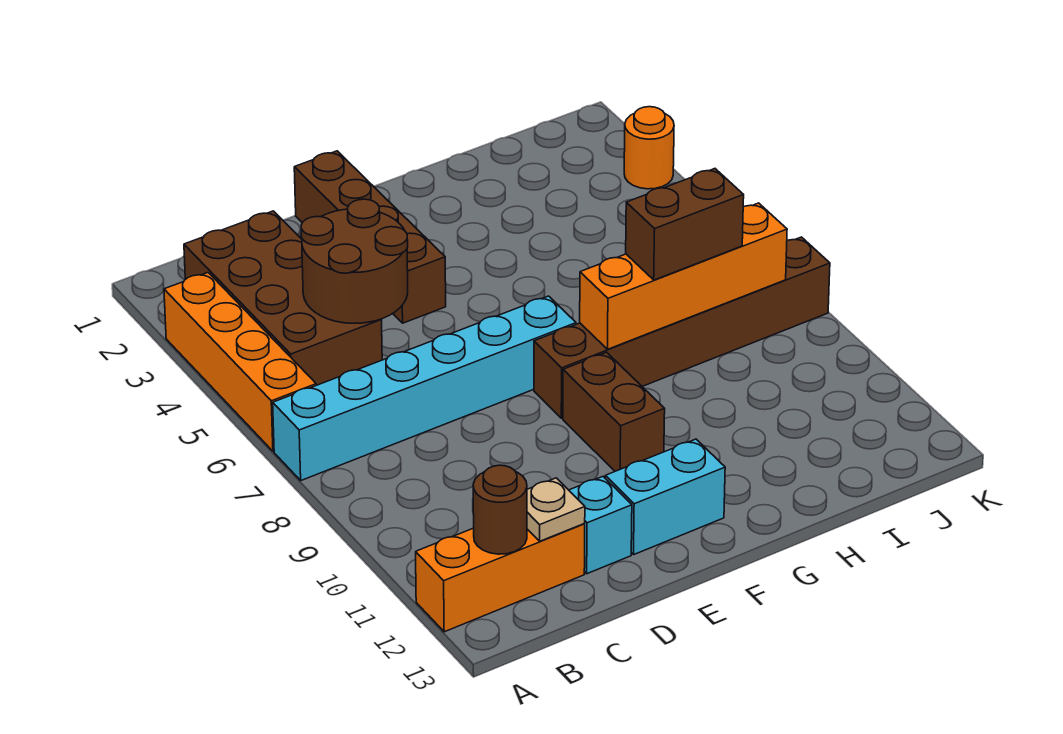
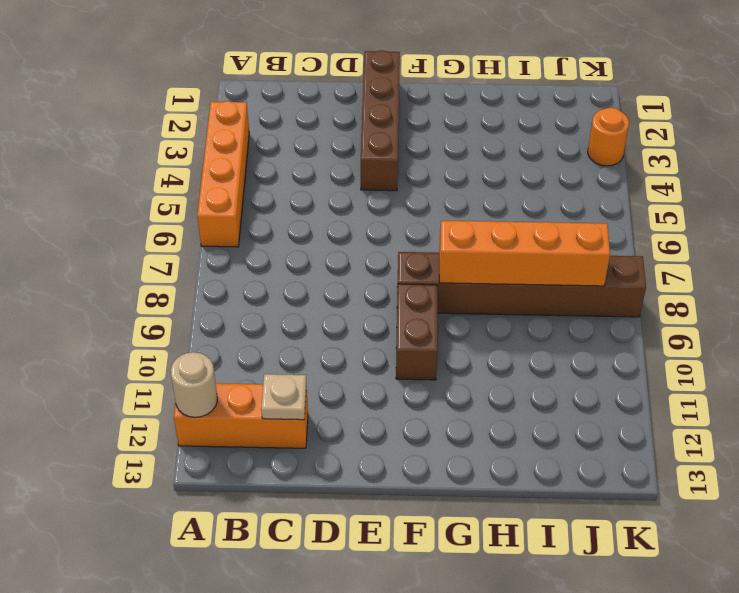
tan 1x1 round brick [171,352,217,417] -> none
none -> cyan 1x6 brick [273,296,576,480]
none -> brown 2x4 brick [184,211,382,385]
none -> cyan 1x1 brick [569,477,632,574]

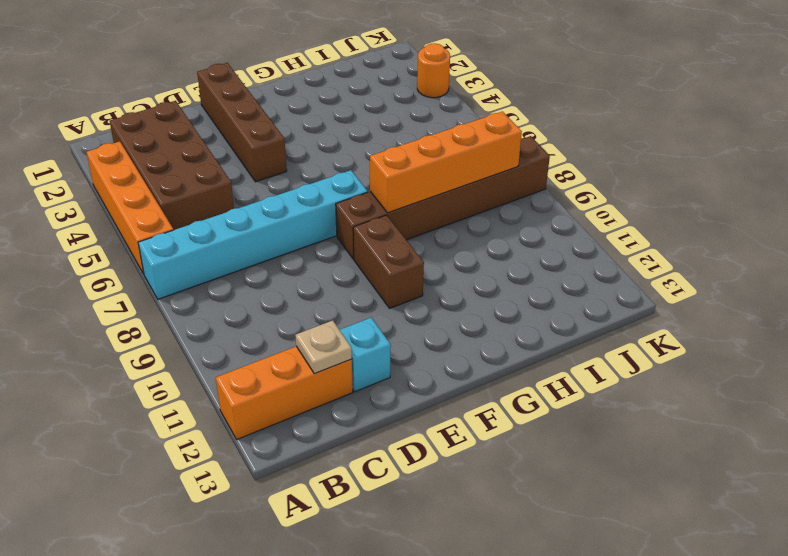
none -> cyan 1x2 brick [605,439,725,554]
none -> brown 1x1 round brick [473,465,527,554]
none -> brown 2x2 round brick [301,199,408,323]

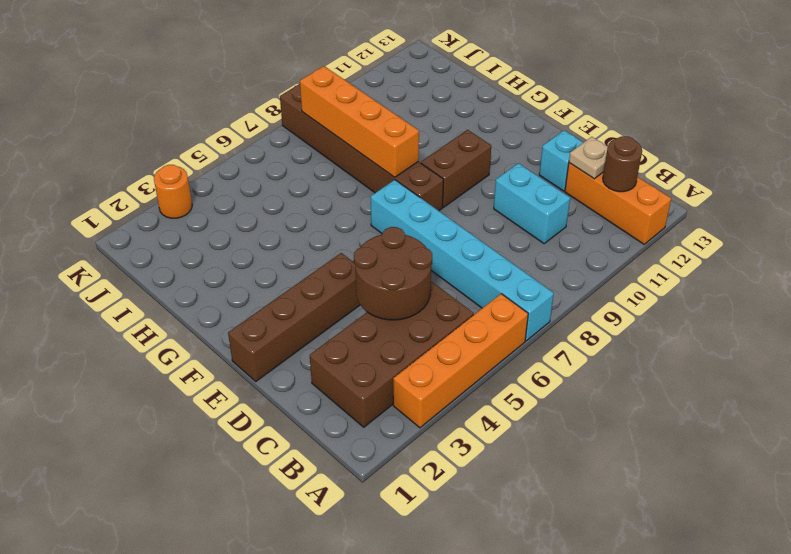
cyan 1x2 brick [494,163,570,244] -> cyan 1x2 brick moved to [605,439,725,554]
none -> brown 1x2 brick [626,169,744,280]

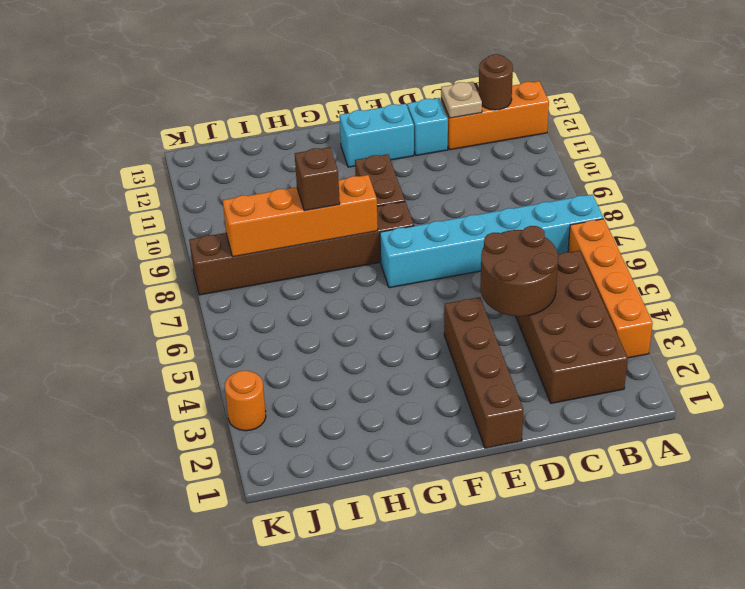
brown 1x1 brick [295,147,340,211] -> brown 1x2 brick [626,169,744,280]

